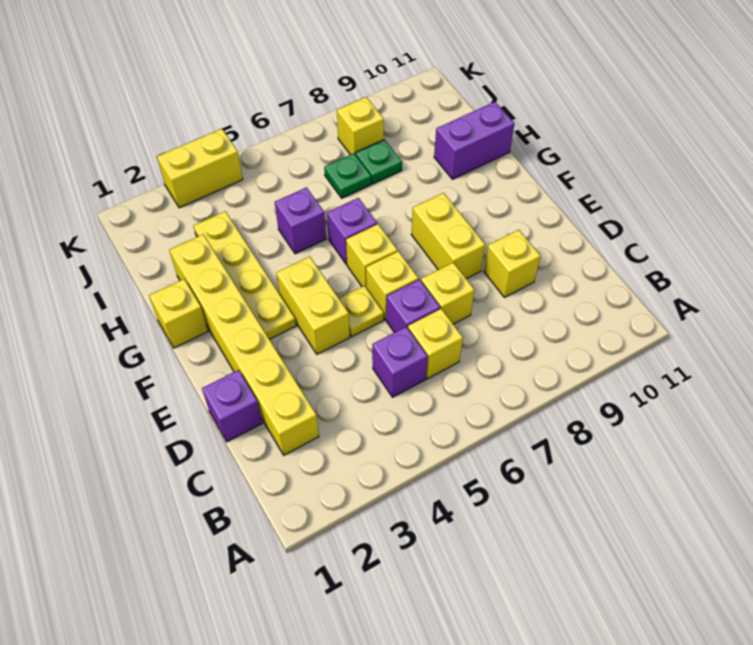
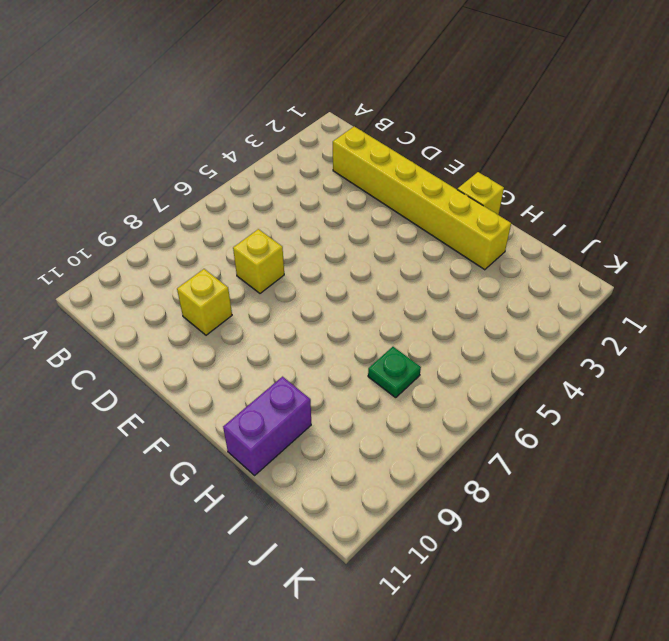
none -> purple 1x1 brick [372,327,428,397]
none -> yellow 1x1 brick [408,309,463,379]
none -> purple 1x1 brick [202,370,262,442]

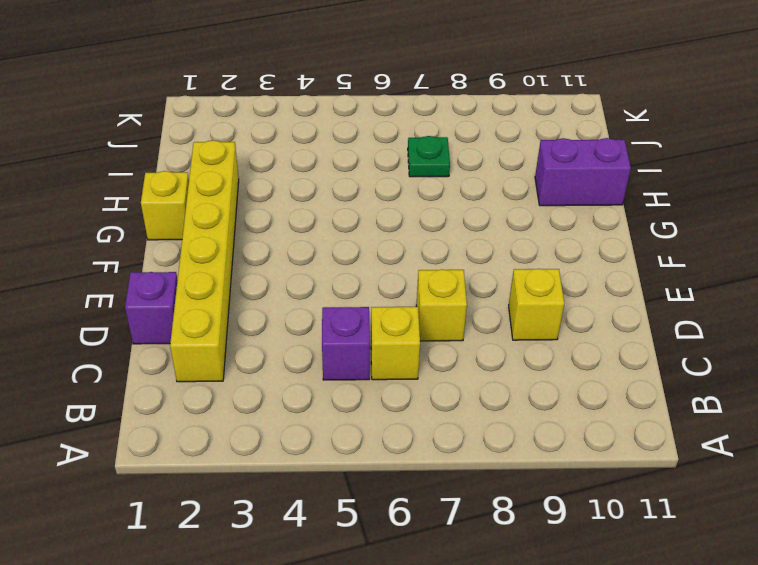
none -> purple 1x1 brick [386,279,440,333]
none -> yellow 1x2 brick [276,257,350,354]
none -> yellow 1x1 plate [339,286,384,337]

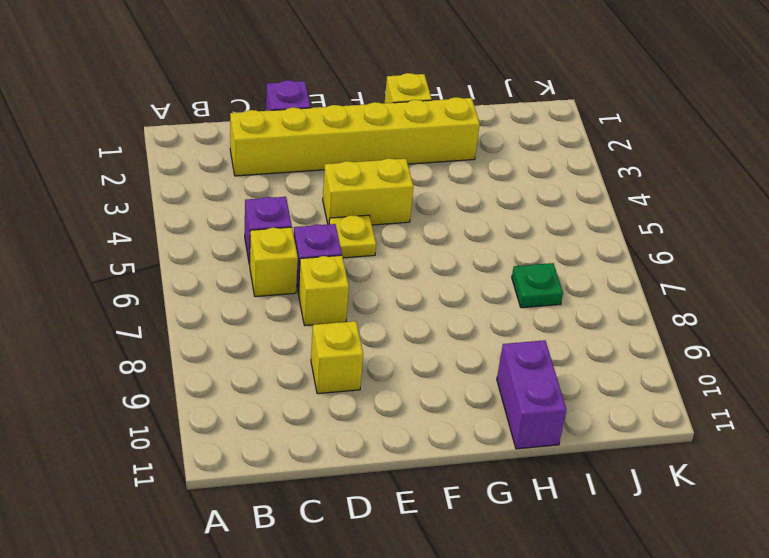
none -> yellow 1x1 brick [366,251,418,320]
none -> yellow 1x2 brick [411,193,485,279]
none -> yellow 1x4 plate [194,211,296,339]

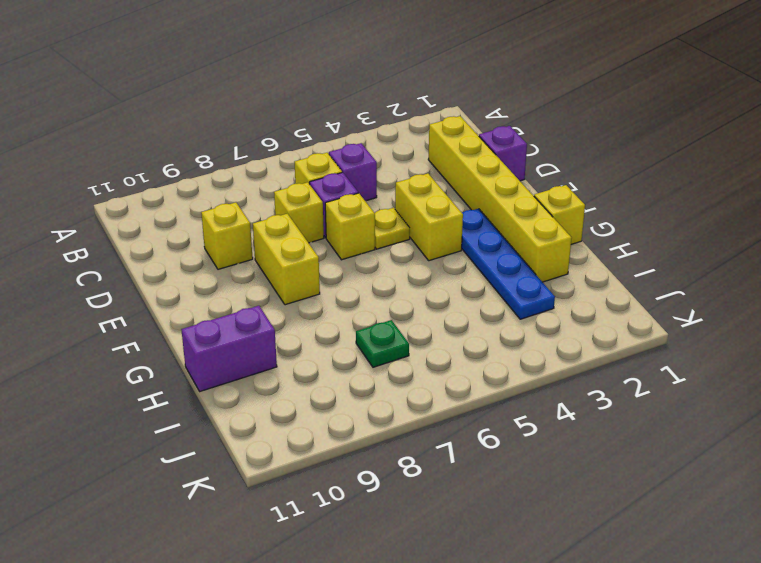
blue 1x4 plate [462,209,555,319] -> yellow 1x4 plate [194,211,296,339]
none -> yellow 1x1 brick [346,224,397,287]
none -> purple 1x1 brick [327,198,377,264]
none -> purple 1x1 brick [275,187,326,254]

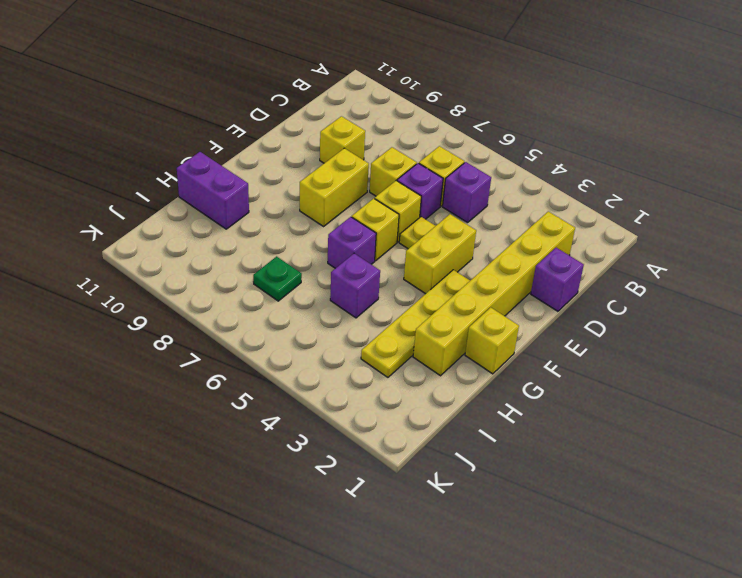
none -> green 1x1 plate [355,140,402,184]
none -> yellow 1x1 brick [337,97,384,155]
none -> yellow 1x2 brick [157,129,243,208]

